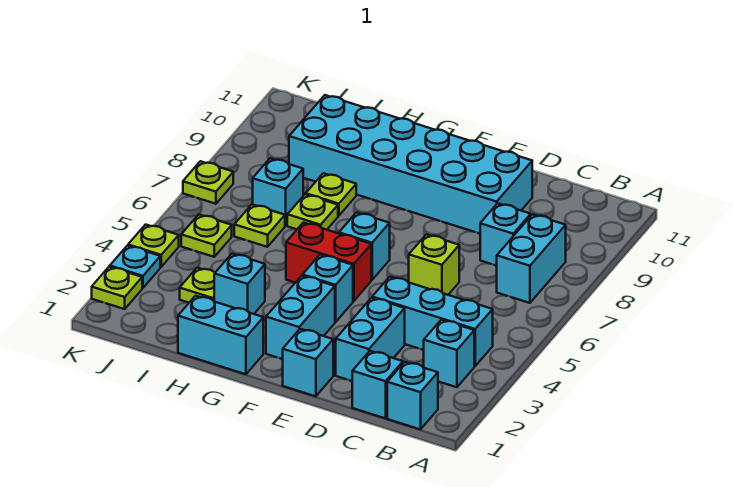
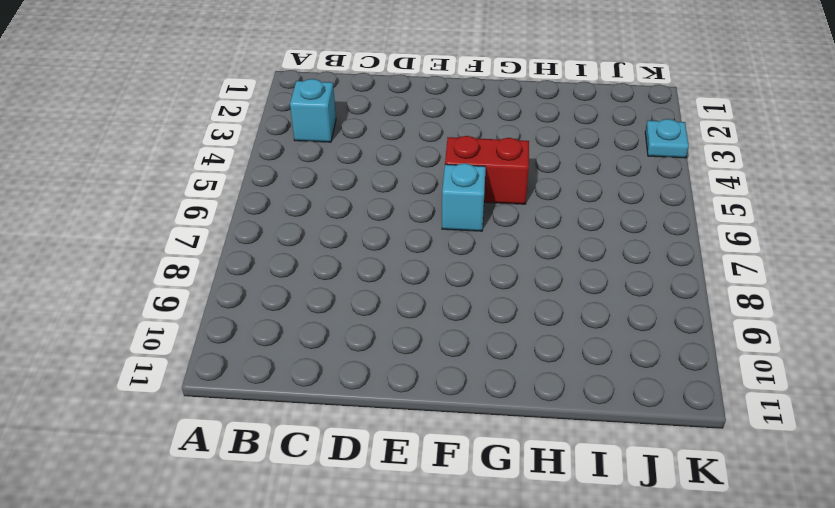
none -> cyan 1x1 brick [387,362,438,429]
none -> cyan 1x3 brick [372,277,493,366]
none -> cyan 1x2 brick [497,214,566,303]

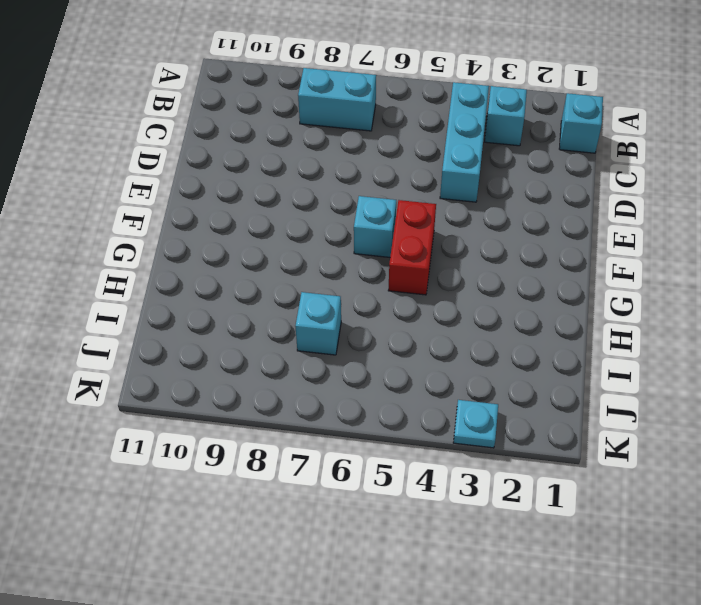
none -> cyan 1x1 brick [352,351,403,418]
none -> cyan 1x1 brick [480,203,531,266]
none -> cyan 1x2 brick [336,298,405,381]

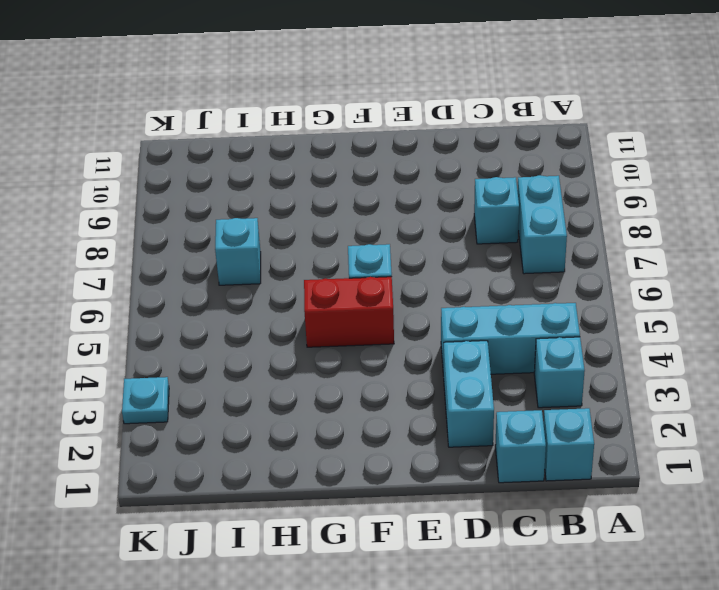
none -> lime 1x1 brick [409,234,459,295]
none -> cyan 2x6 brick [289,95,532,233]
none -> cyan 1x1 brick [283,329,333,396]

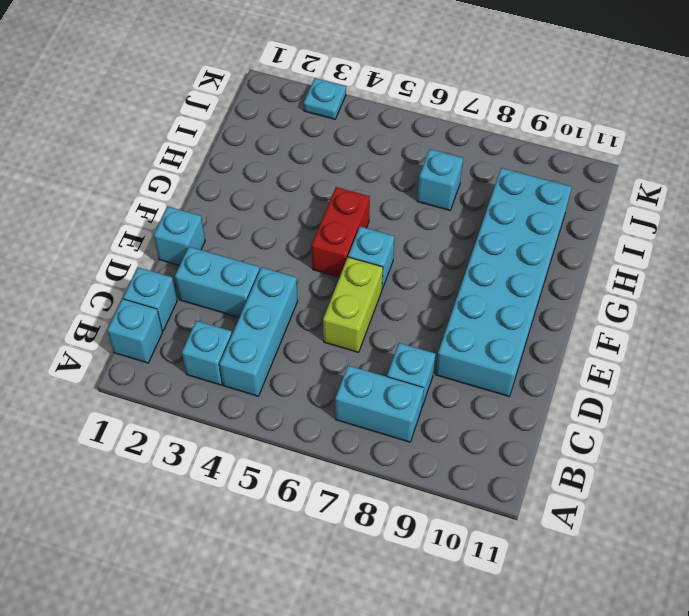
lime 1x2 brick [323,257,383,352] -> lime 1x1 brick [409,234,459,295]
none -> cyan 1x2 brick [266,276,335,359]
none -> cyan 1x1 brick [303,255,353,322]
none -> cyan 1x2 brick [178,296,263,374]

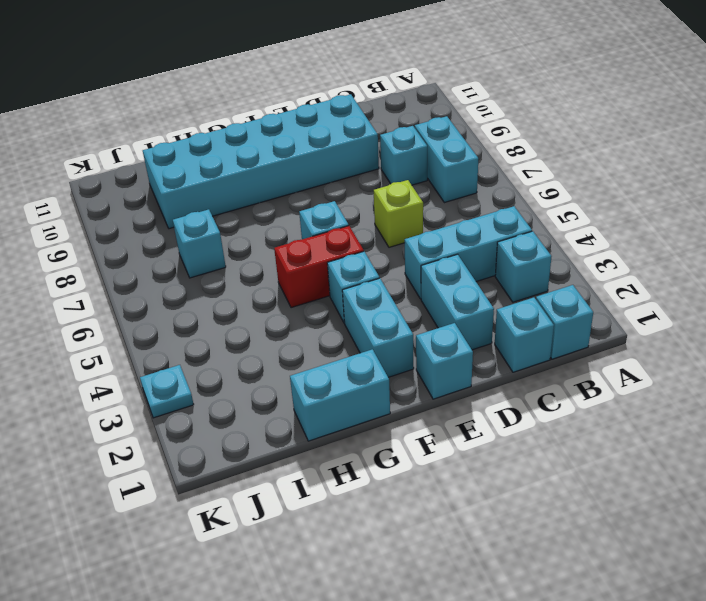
none -> cyan 1x1 brick [214,254,265,314]
none -> lime 1x1 plate [287,194,338,230]
none -> lime 1x1 plate [306,173,356,216]

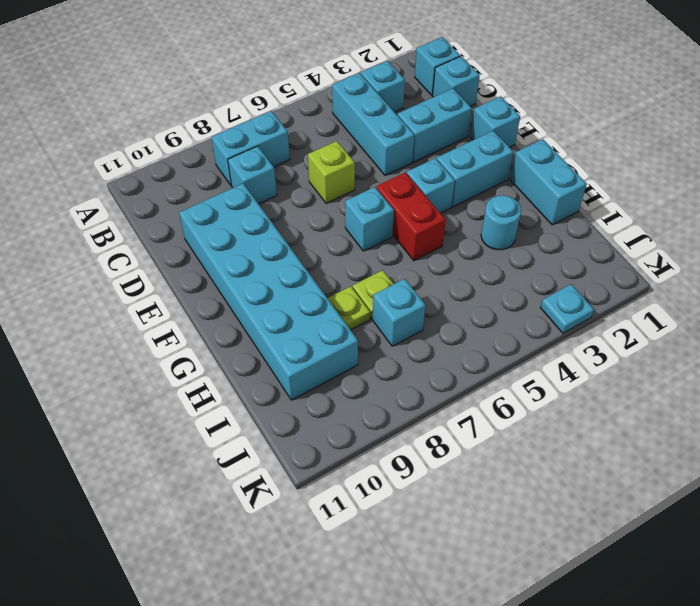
cyan 1x1 round brick [481,195,521,250] -> cyan 1x1 brick [214,254,265,314]
none -> lime 1x1 plate [180,268,215,303]
none -> lime 1x1 plate [234,204,285,247]
none -> lime 1x1 plate [181,214,232,257]

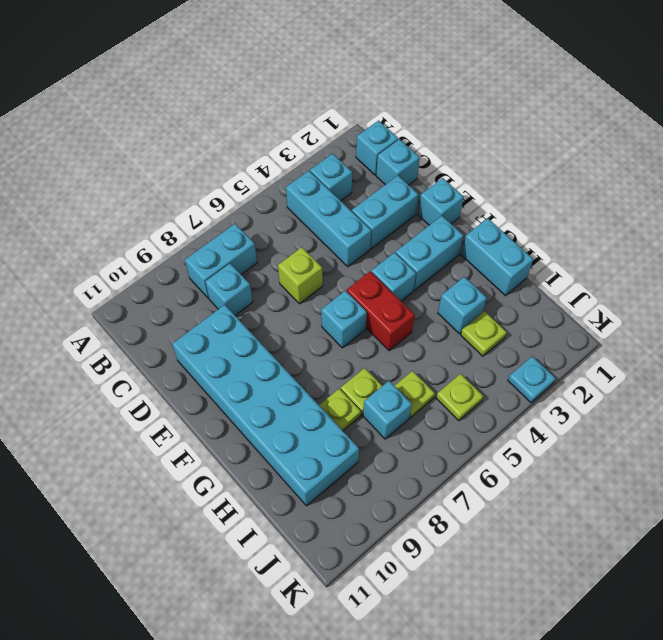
none -> lime 1x1 plate [92,267,142,309]
none -> lime 1x1 plate [128,225,179,267]
none -> lime 1x1 plate [183,161,233,204]

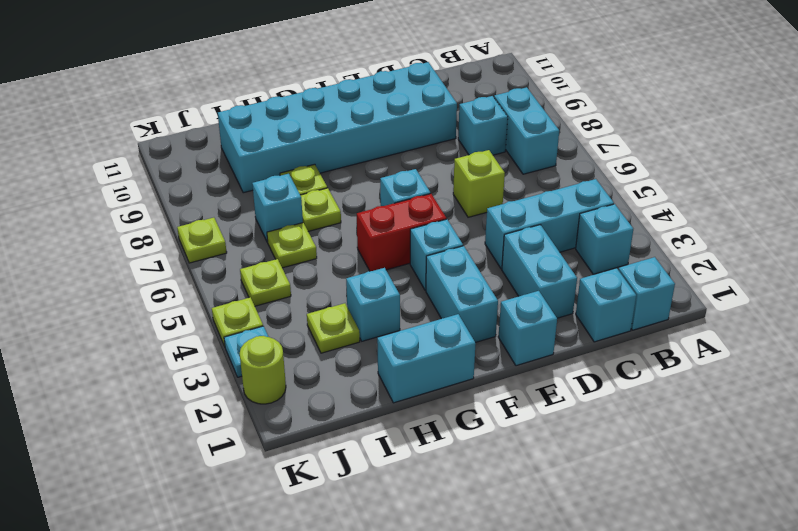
lime 1x1 round brick [240,336,286,404] -> lime 1x1 plate [92,267,142,309]

